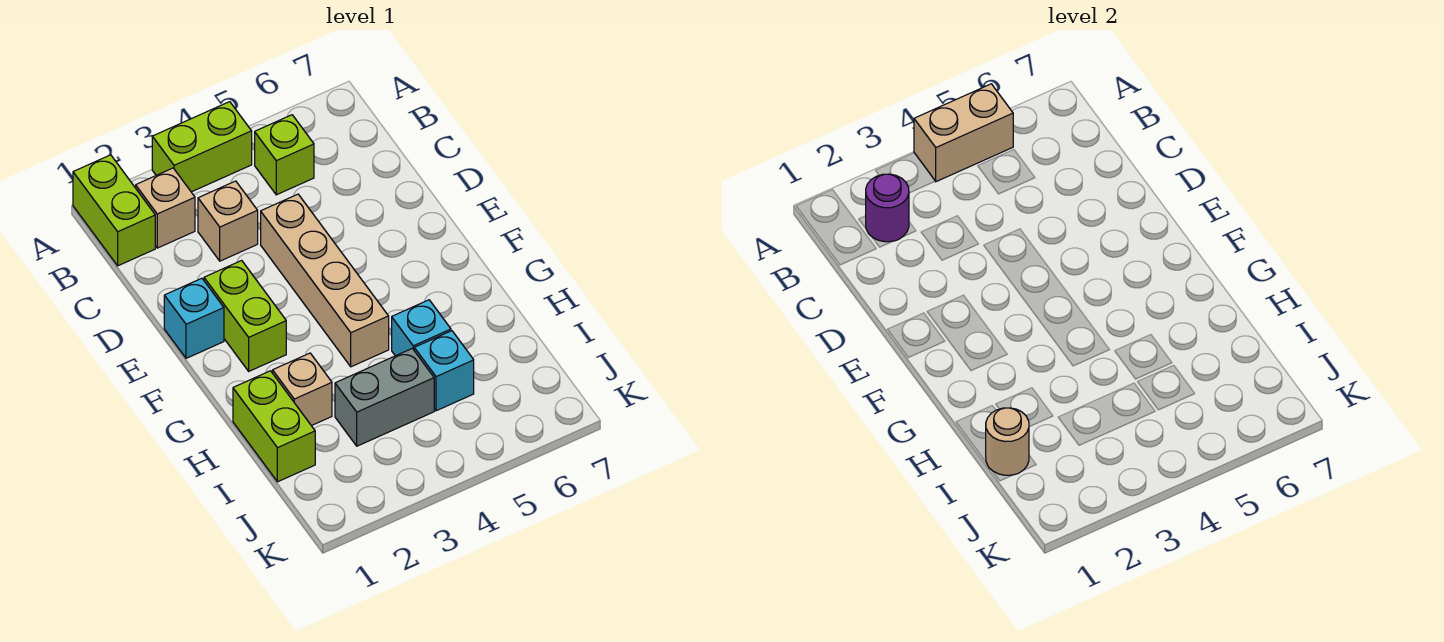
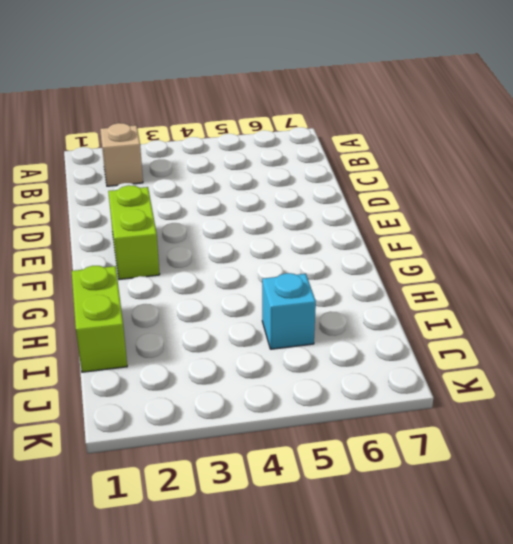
none -> lime 1x2 brick [73,155,155,266]
none -> lime 1x2 brick [152,102,252,192]
none -> lime 1x1 brick [255,115,314,195]

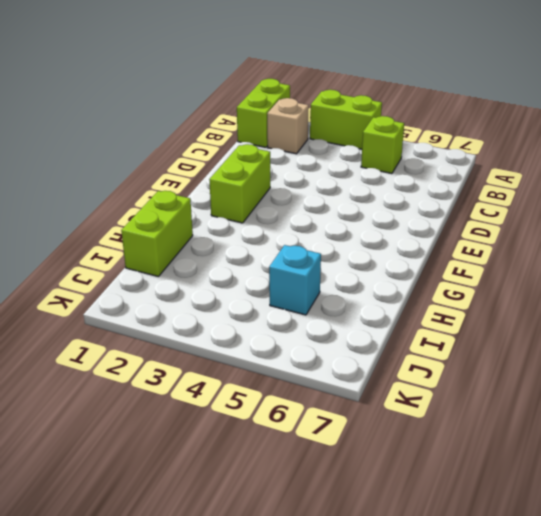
none -> tan 1x1 brick [198,181,258,261]
none -> tan 1x4 brick [261,194,389,367]
none -> cyan 1x1 brick [164,278,224,358]

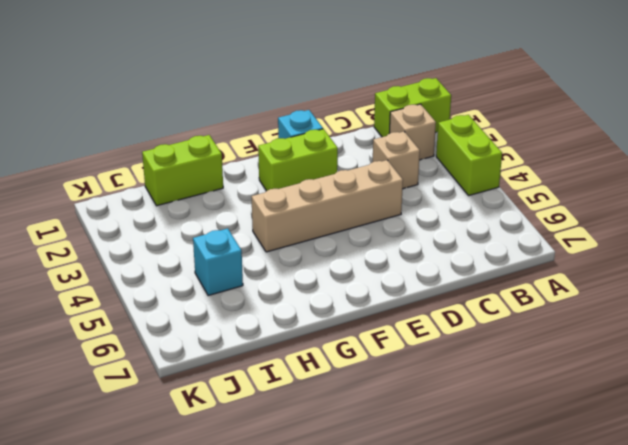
none -> lime 1x1 brick [255,115,314,195]
none -> tan 1x1 brick [273,353,332,426]
none -> cyan 1x1 brick [392,300,451,356]

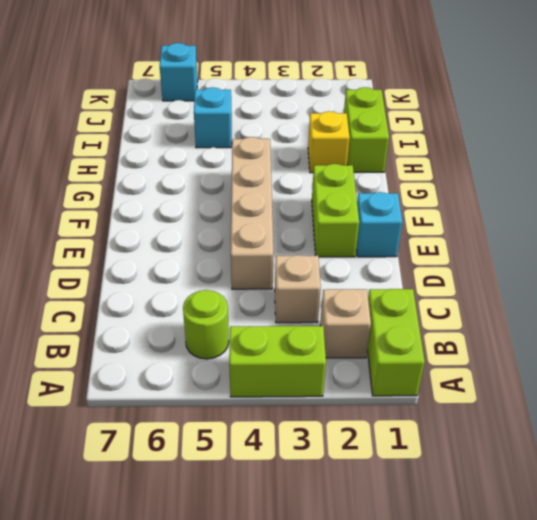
lime 1x1 round brick [183,290,229,359] -> lime 1x1 brick [255,115,314,195]
yellow 1x1 brick [308,111,350,173] -> tan 1x1 brick [273,353,332,426]
cyan 1x1 brick [160,43,198,101] -> cyan 1x1 brick moved to [392,300,451,356]
none -> grey 1x2 brick [335,348,434,446]
none -> tan 1x2 brick [914,84,1013,182]
none -> purple 1x1 round brick [866,174,909,242]

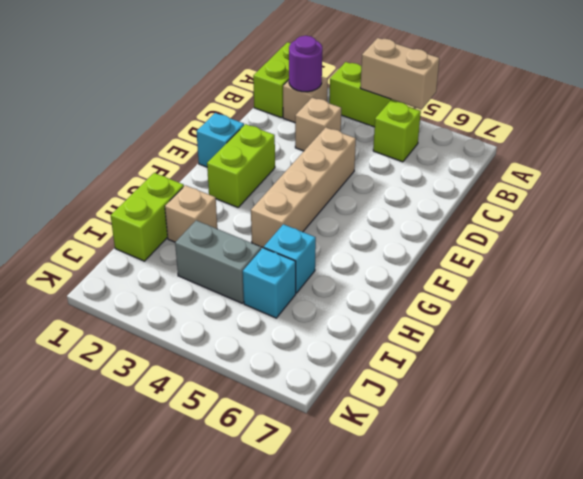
none -> tan 1x1 round brick [986,408,1029,475]

